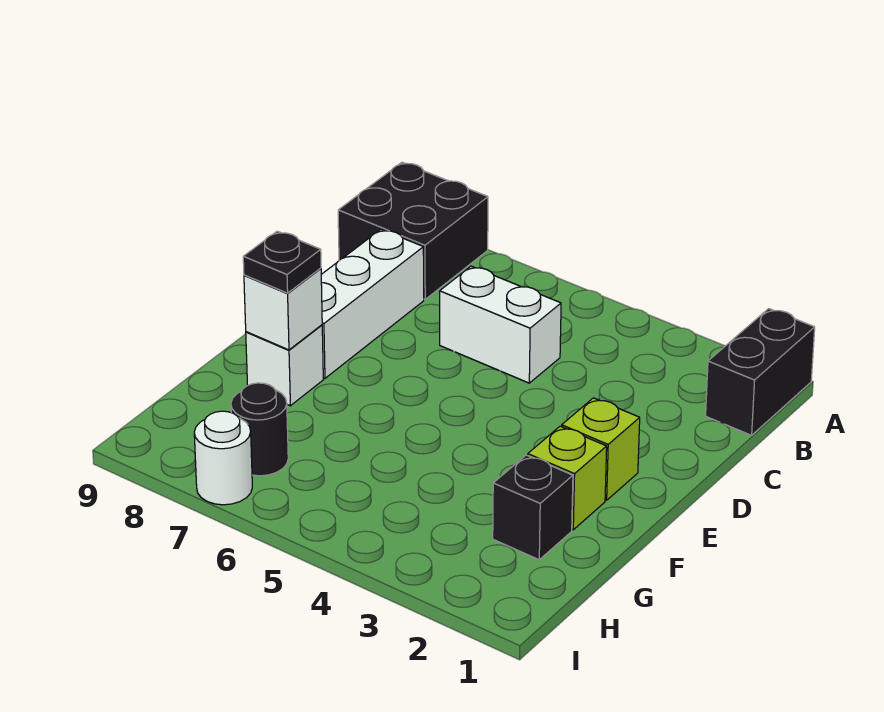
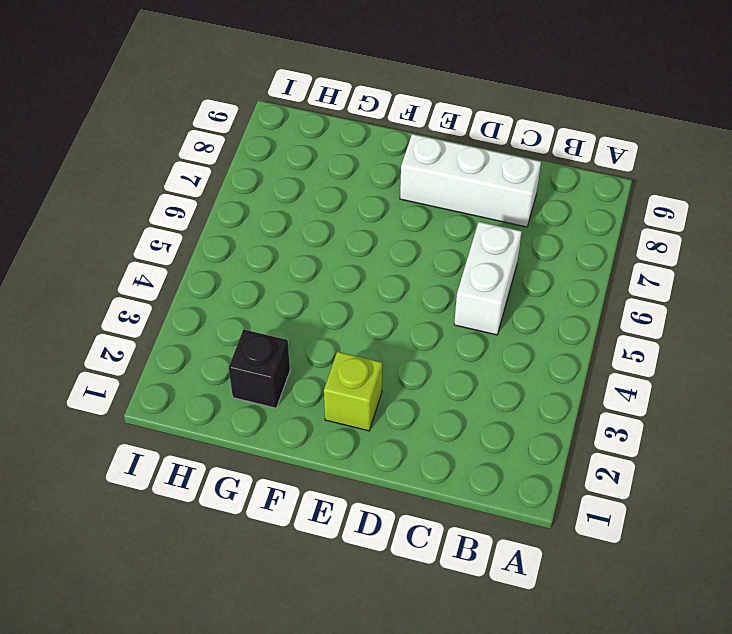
none -> black 1x2 brick [706,309,815,435]
none -> black 2x2 brick [338,162,488,299]
none -> lime 1x1 brick [528,426,607,530]

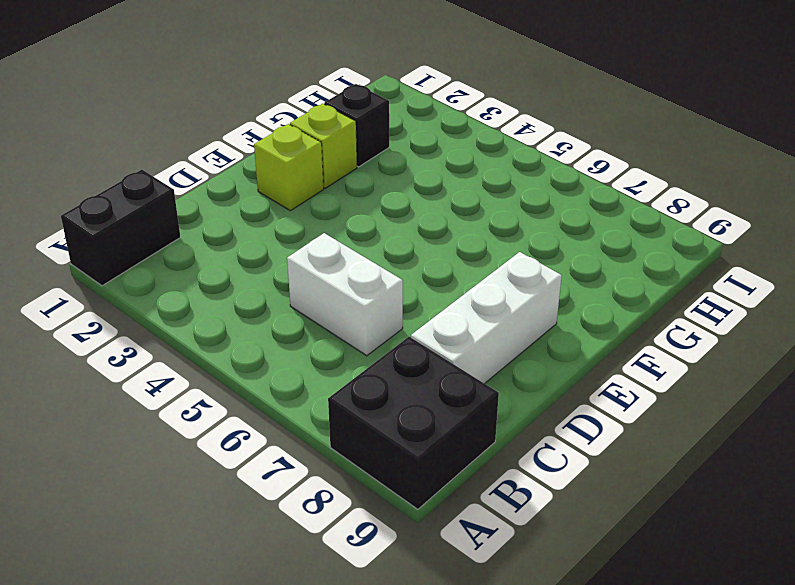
none -> white 1x1 brick [246,325,323,406]
none -> black 1x1 round brick [231,383,288,476]
none -> white 1x1 round brick [194,411,252,505]

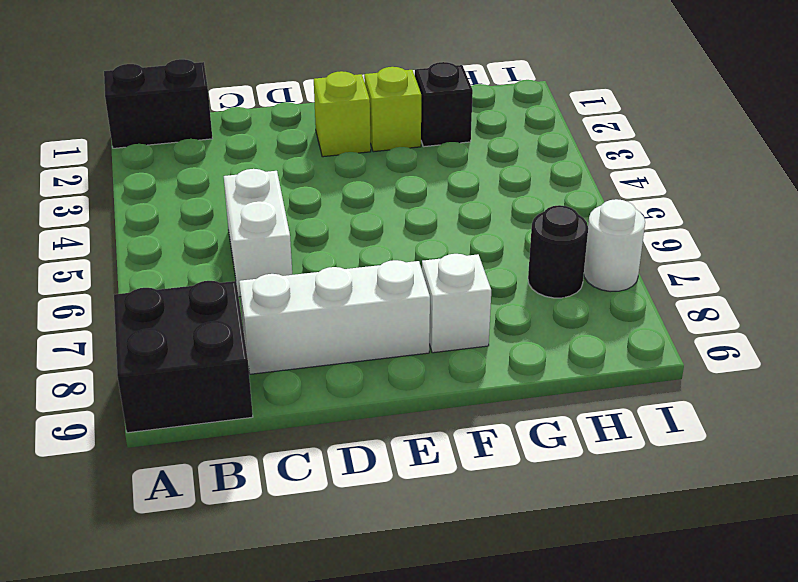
none -> white 1x1 brick [244,268,322,350]
none -> black 1x1 plate [243,231,321,293]

